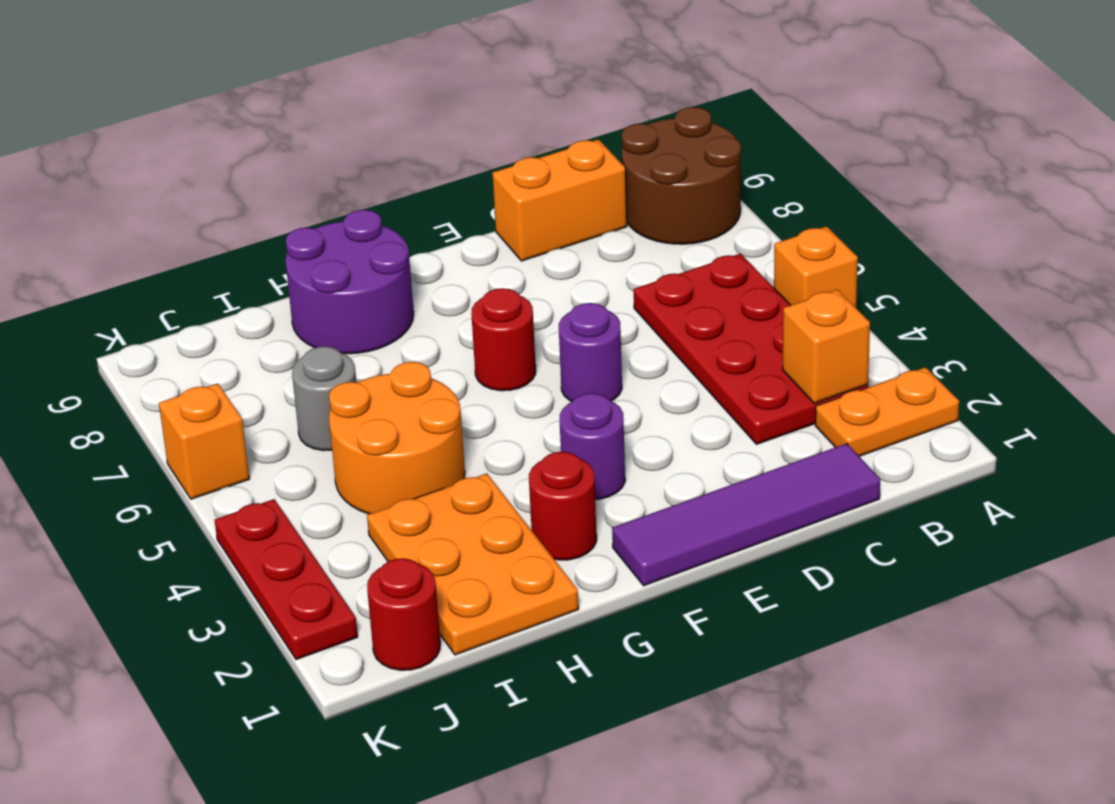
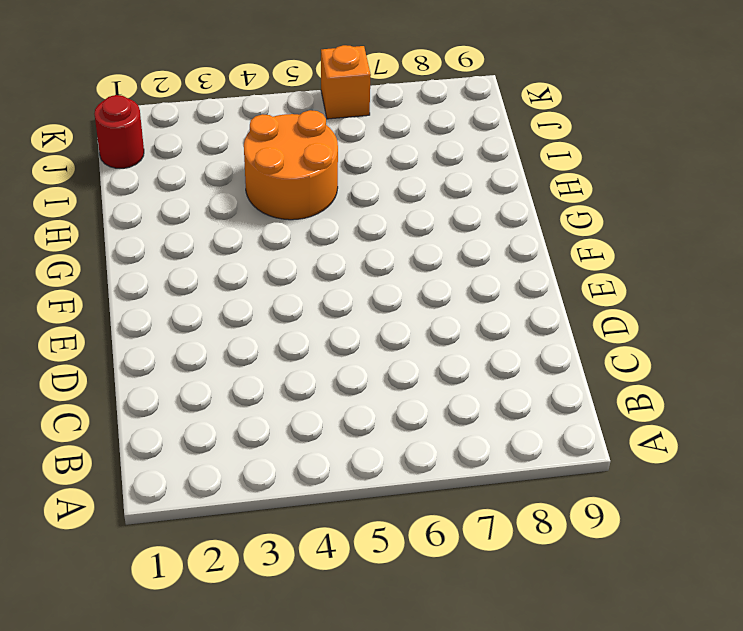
none -> orange 1x2 plate [815,367,959,456]
none -> orange 1x1 brick [774,226,858,308]
none -> brown 2x2 round brick [622,107,741,244]

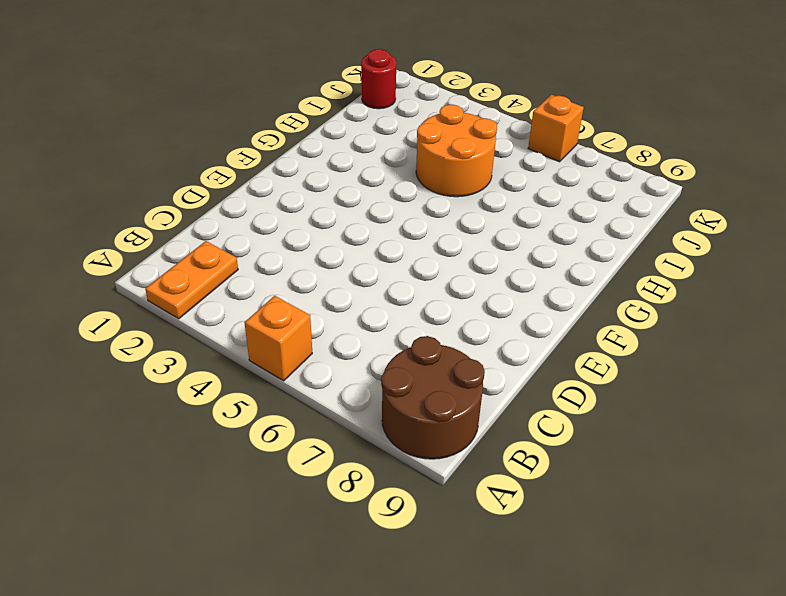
none -> red 2x4 plate [634,254,868,444]
none -> purple 1x4 tile [612,444,880,586]
none -> orange 1x2 brick [493,139,627,261]

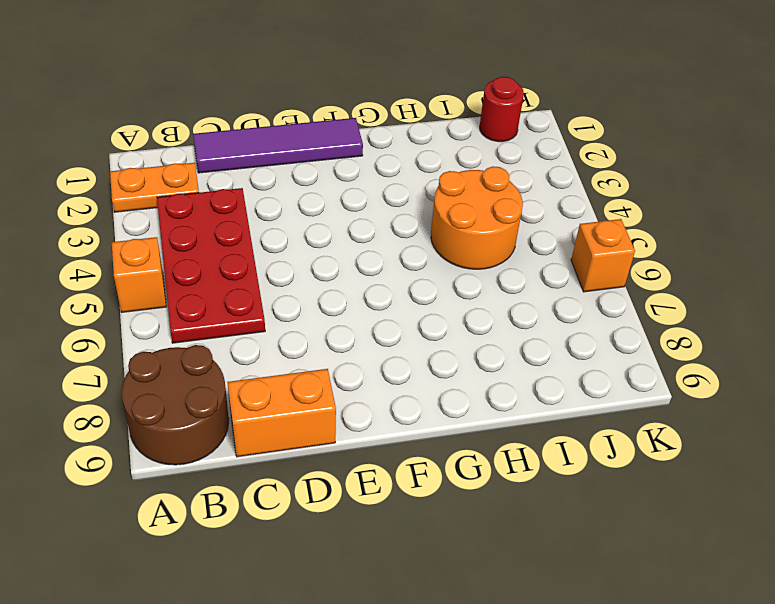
none -> purple 1x1 round brick [559,303,622,402]
none -> purple 1x1 round brick [560,393,625,499]
none -> red 1x1 round brick [471,288,536,391]

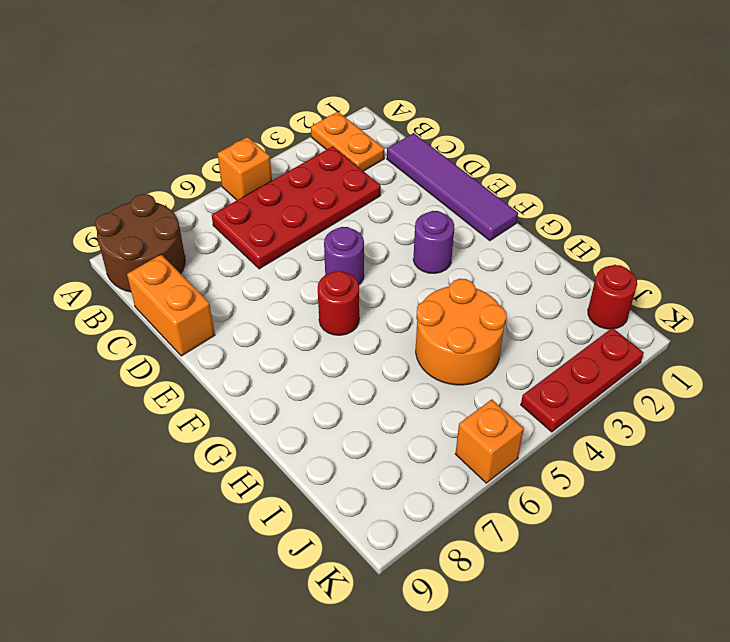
none -> red 1x1 round brick [529,452,597,560]
none -> purple 2x2 round brick [286,210,414,354]
none -> orange 2x3 plate [367,473,579,655]

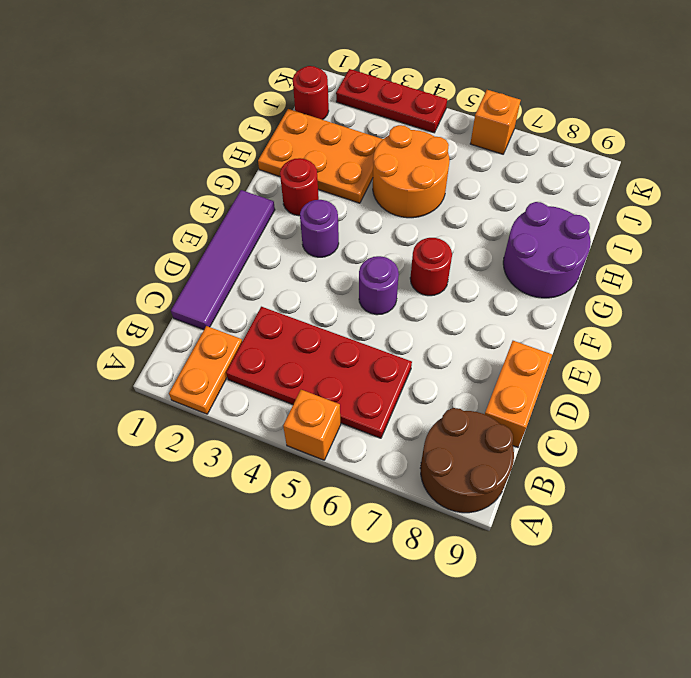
none -> grey 1x1 round brick [292,346,356,451]
none -> orange 1x1 brick [783,290,870,403]

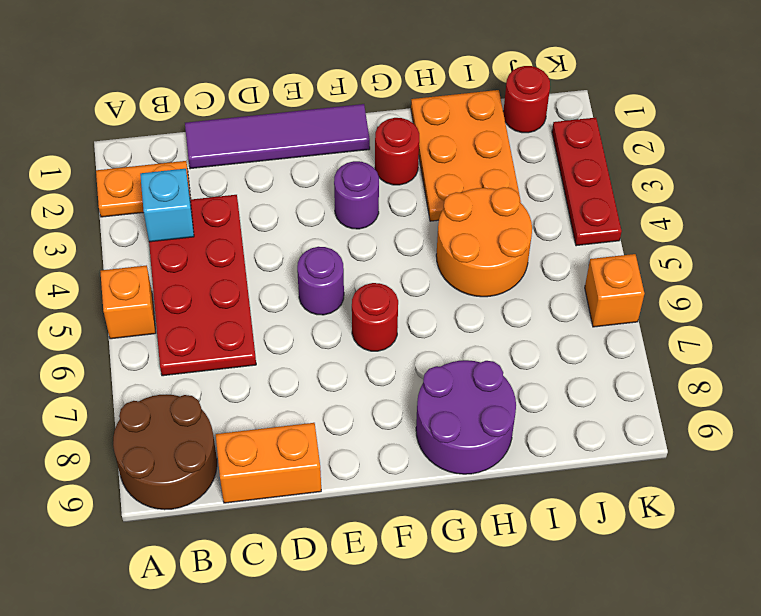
cyan 1x1 brick [140,169,194,242] -> orange 1x1 brick [783,290,870,403]
none -> grey 1x1 round brick [292,346,356,451]

